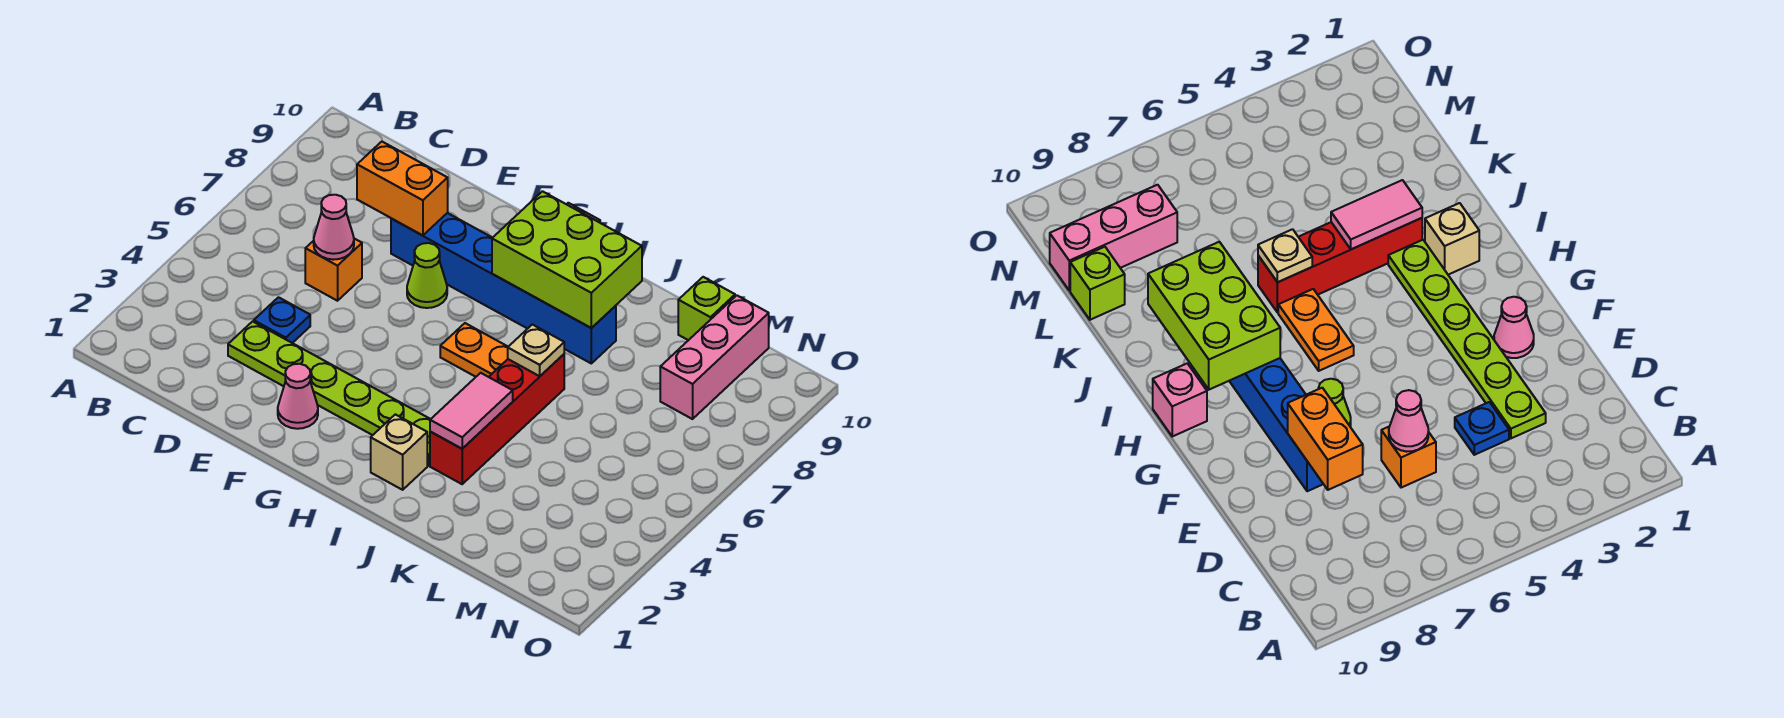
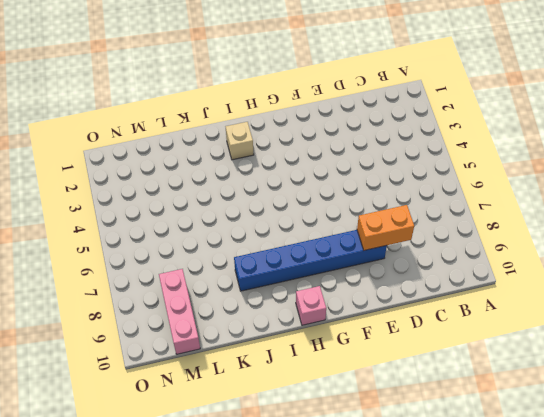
none -> lime 1x6 plate [228,321,430,466]
none -> blue 1x1 plate [254,297,310,343]
none -> orange 1x1 brick [305,239,362,301]

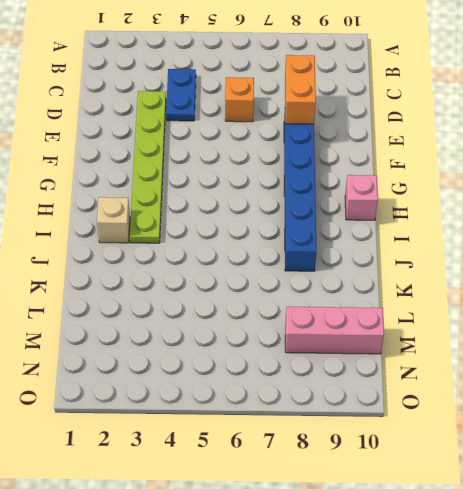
blue 1x2 plate [166,69,196,121] -> blue 1x1 plate [254,297,310,343]
none -> pink 1x1 cone [278,364,318,429]
none -> lime 1x1 cone [407,243,447,308]
none -> orange 1x2 plate [440,323,508,377]

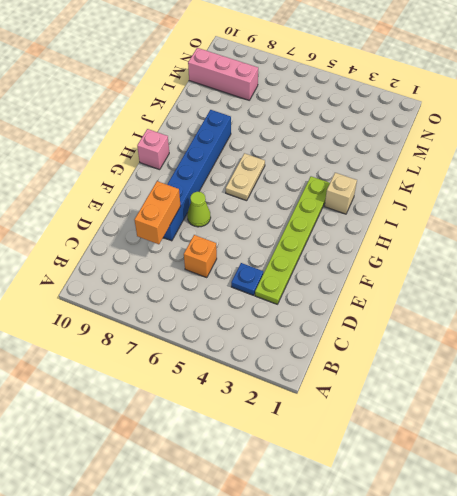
tan 1x2 plate [226,153,265,201] -> orange 1x2 plate [440,323,508,377]
none -> pink 1x1 cone [278,364,318,429]
none -> red 1x4 brick [430,354,564,484]
none -> lime 1x1 brick [678,277,735,340]

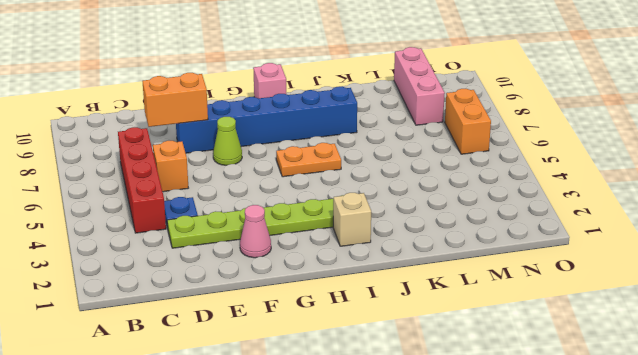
red 1x4 brick [118,127,166,233] -> red 1x4 brick moved to [430,354,564,484]
orange 1x2 brick [445,88,491,154] -> none
none -> lime 1x1 brick [678,277,735,340]
none -> pink 1x1 cone [314,195,354,260]
none -> lime 2x3 brick [492,191,642,328]

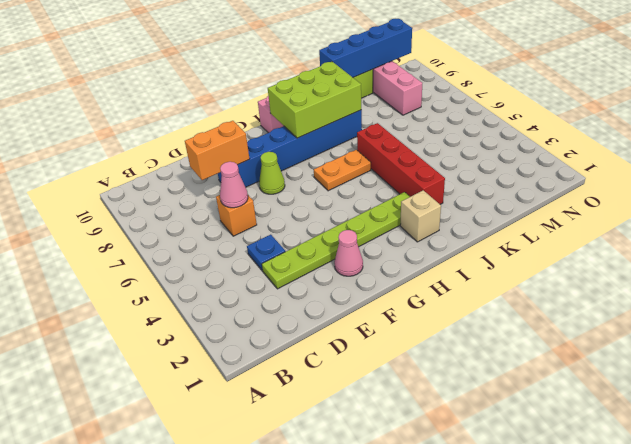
blue 1x4 brick [319,19,412,77] -> none
none -> pink 1x2 tile [430,373,513,449]
none -> tan 1x1 plate [508,324,564,376]

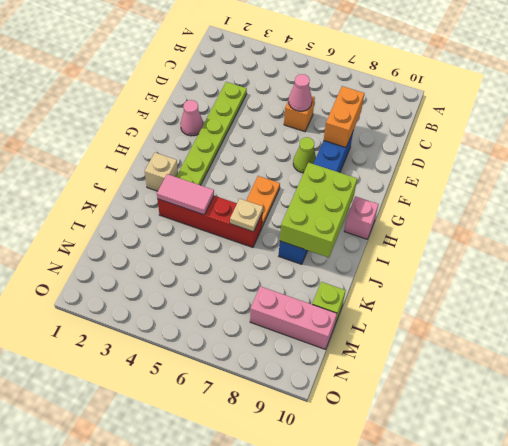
none -> blue 1x1 plate [254,297,310,343]

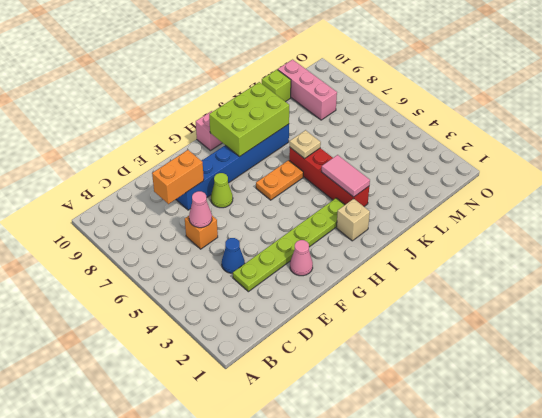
blue 1x1 cone [222,238,245,273] -> blue 1x1 plate [254,297,310,343]

